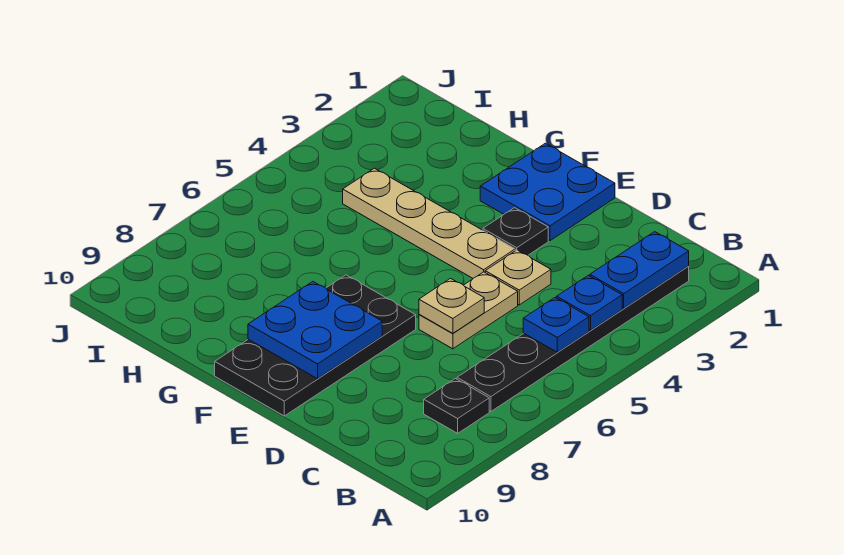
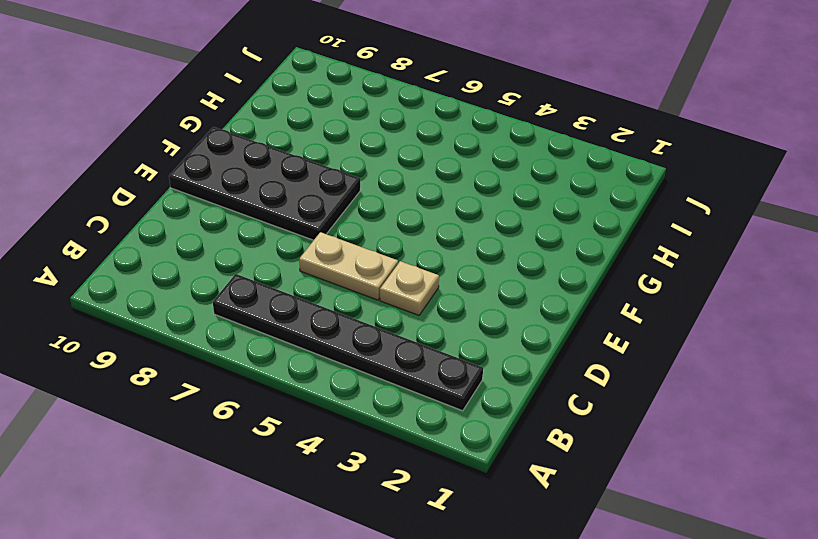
none -> black 1x1 plate [424,379,489,433]
none -> blue 2x2 plate [480,143,615,241]
none -> black 1x1 plate [483,208,548,255]

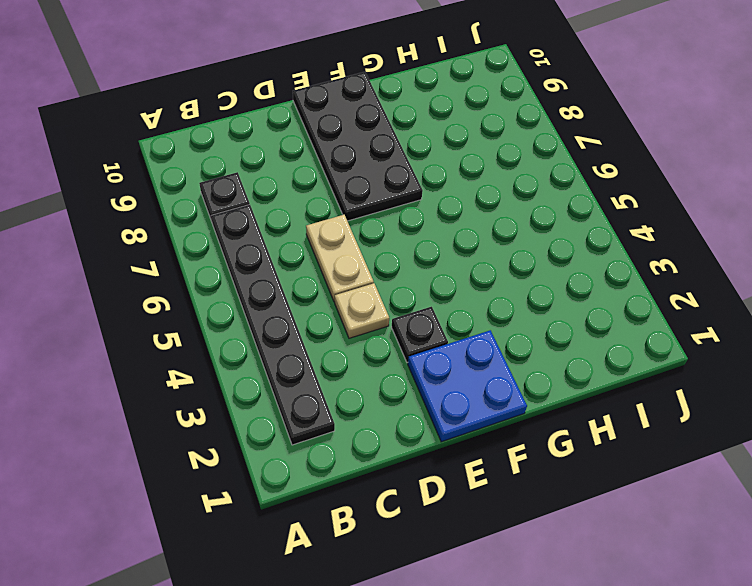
none -> tan 1x4 plate [343,168,515,278]
none -> blue 1x2 plate [590,232,689,308]
none -> blue 1x1 plate [557,275,622,330]

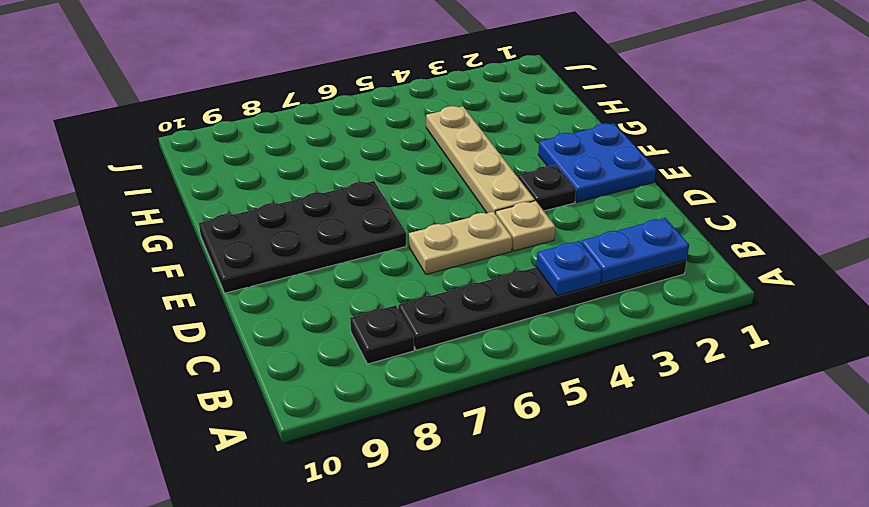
none -> blue 1x1 plate [523,298,589,352]
none -> tan 1x1 plate [419,279,484,333]
none -> blue 2x2 plate [248,282,382,379]

